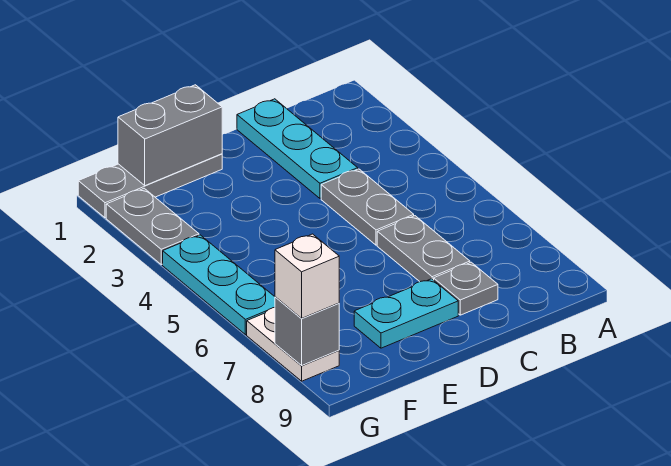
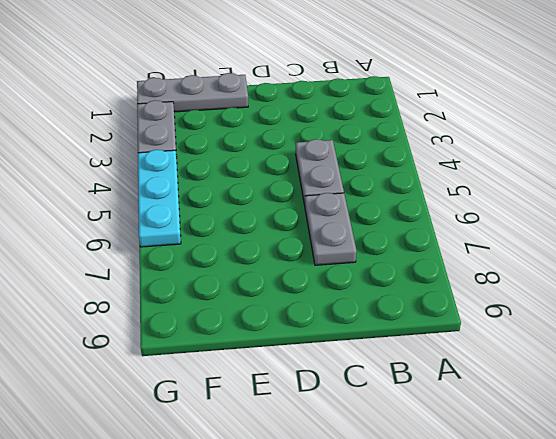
none -> cyan 1x3 plate [237,99,358,198]
none -> grey 1x1 plate [434,262,498,315]
none -> cyan 1x2 plate [354,279,458,348]

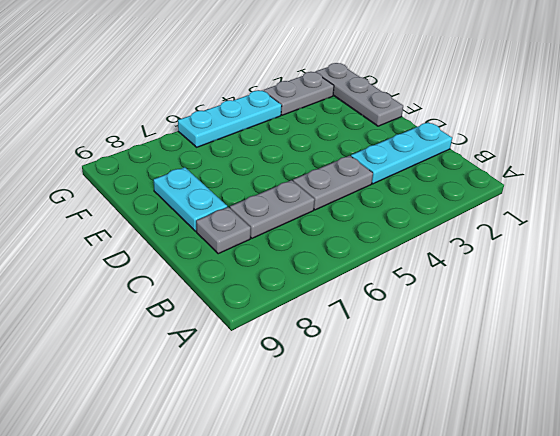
none -> white 1x2 plate [247,307,339,381]
none -> grey 1x2 brick [118,85,222,186]
none -> grey 1x1 brick [275,297,339,365]

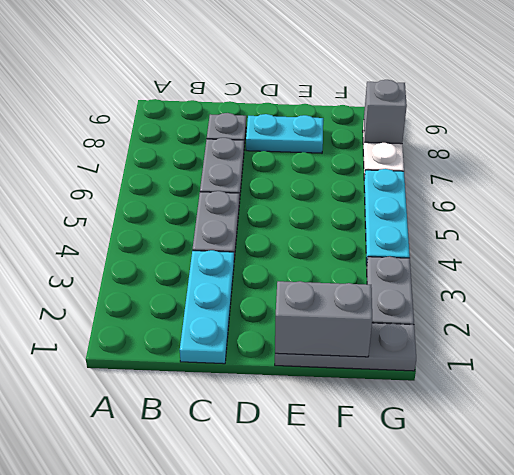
none -> white 1x1 brick [275,234,339,319]

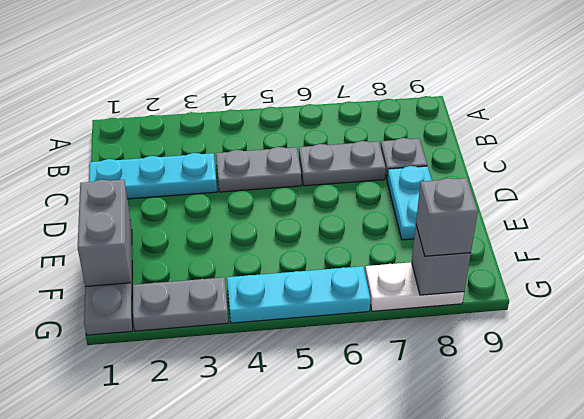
grey 1x1 brick [416,178,478,256] -> white 1x1 brick [275,234,339,319]

